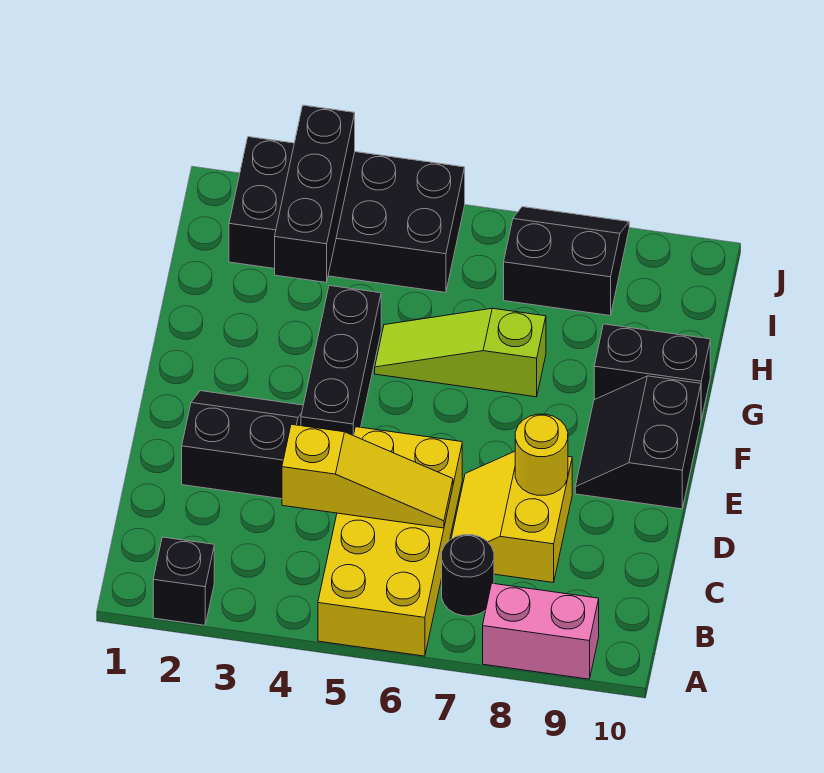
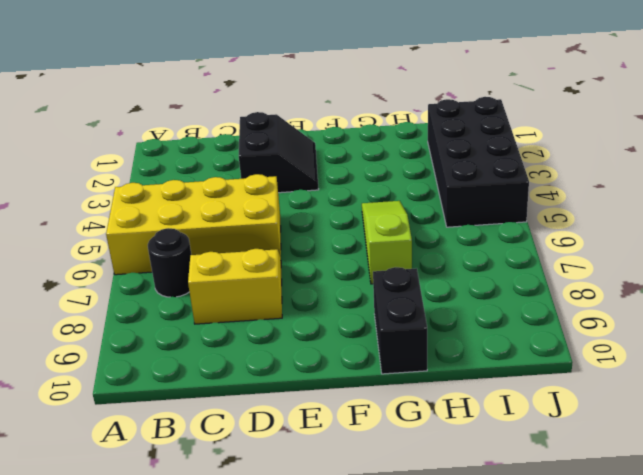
none -> black 1x1 brick [153,537,214,625]
none -> pink 1x2 brick [483,583,599,679]
none -> black 1x3 brick [301,286,381,435]

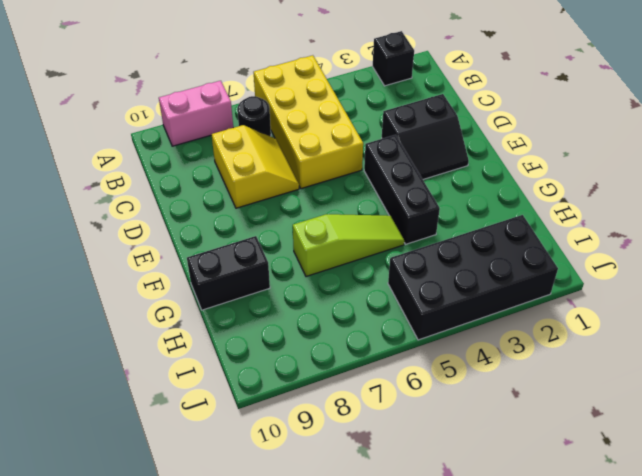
none -> black 2x2 slope [575,376,701,509]
none -> black 2x2 slope [504,207,629,315]
none -> yellow 1x3 slope [282,424,453,528]

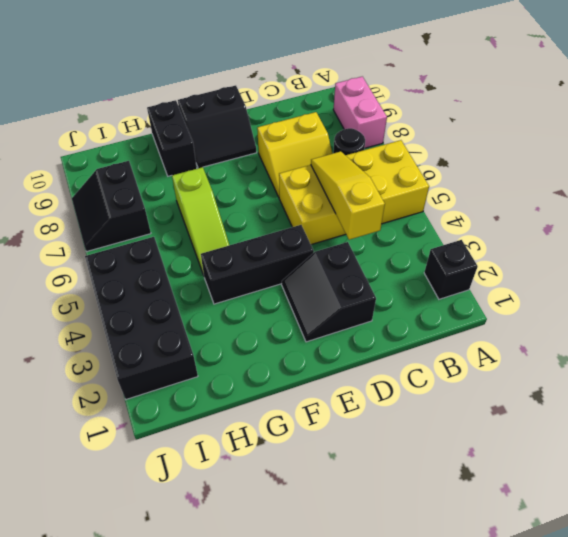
none -> yellow 1x1 round brick [515,414,568,495]
none -> black 1x3 brick [275,105,355,282]

